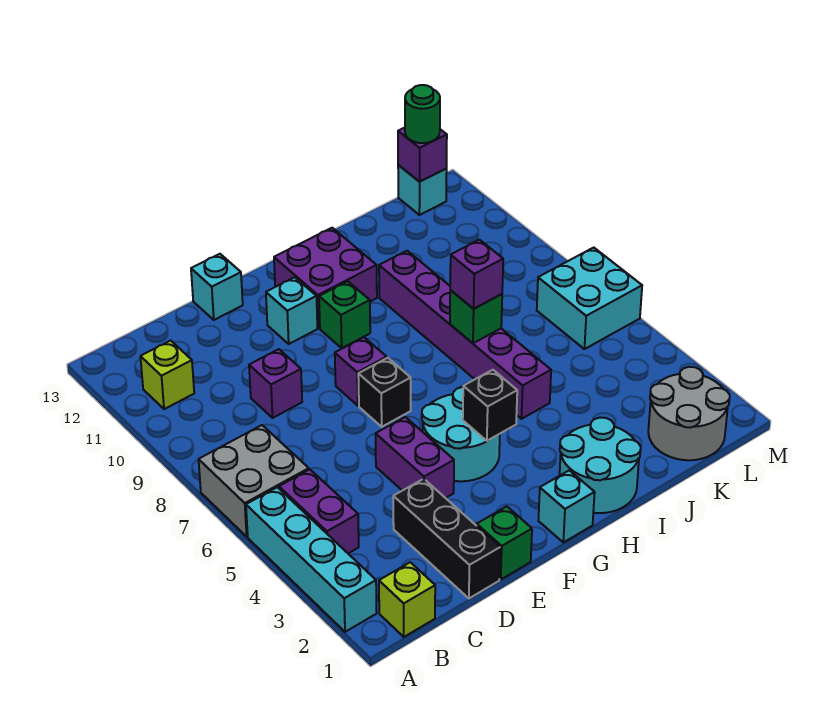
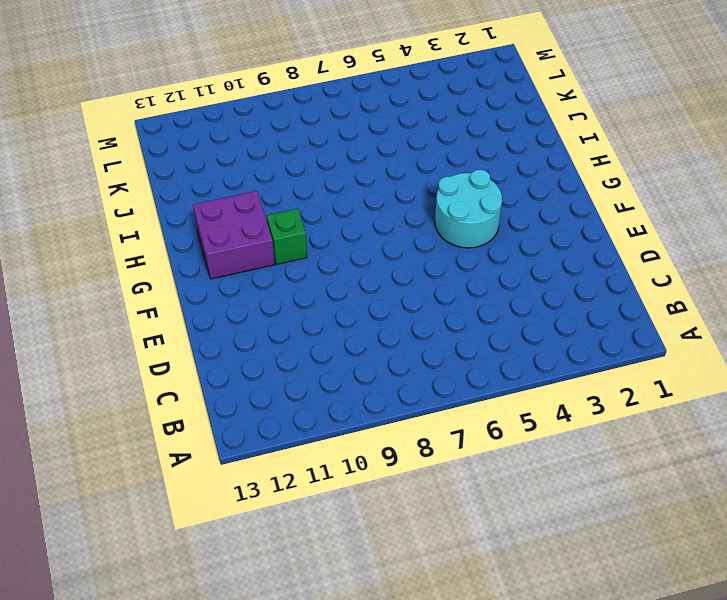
none -> cyan 1x4 brick [246,487,377,632]
none -> grey 2x2 brick [199,425,309,537]
none -> lime 1x1 brick [379,562,435,637]

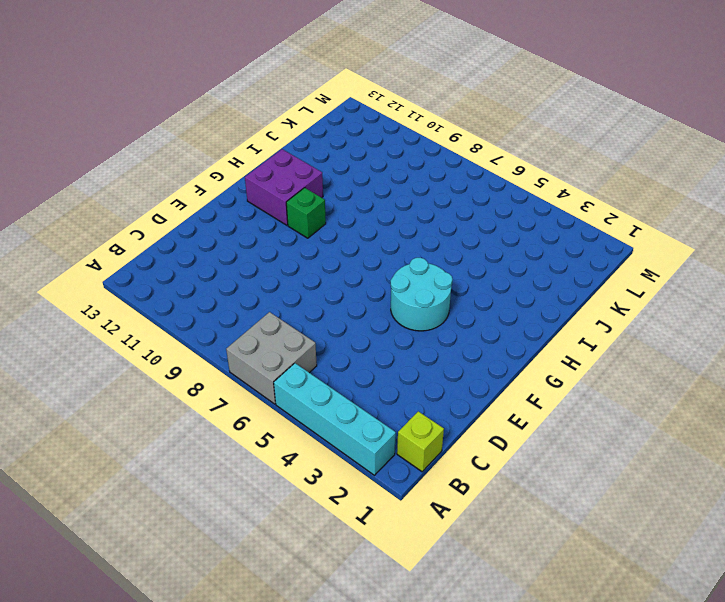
none -> purple 1x2 brick [279,469,359,553]
none -> lime 1x1 brick [140,341,194,409]
none -> black 1x3 brick [393,479,500,598]

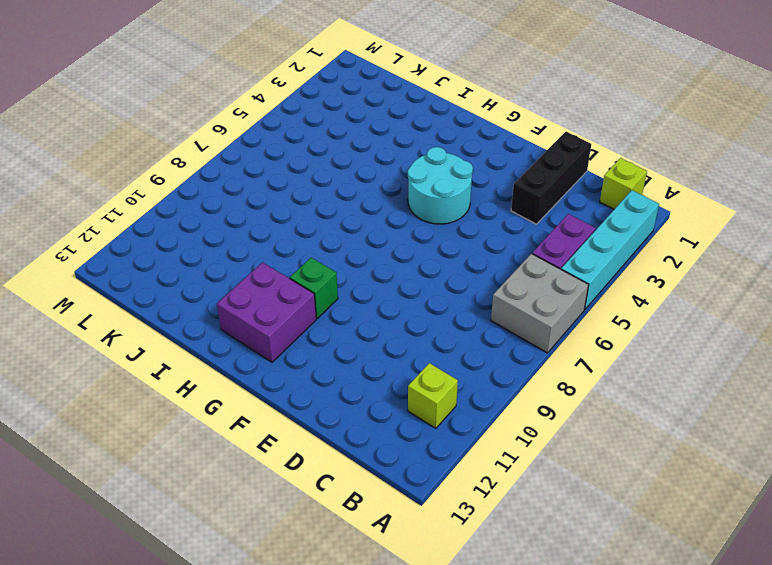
none -> purple 1x1 brick [249,349,302,418]
none -> green 1x1 brick [477,507,532,579]
none -> purple 1x2 brick [376,417,454,498]

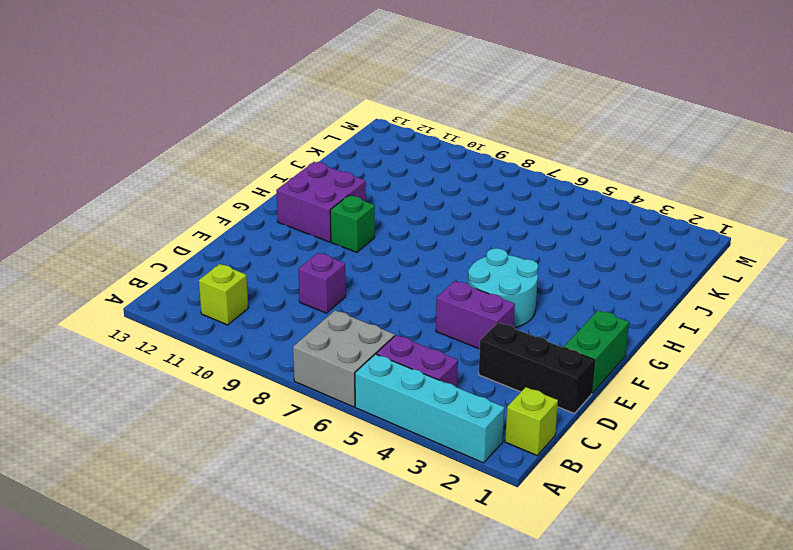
green 1x2 brick [564,310,629,393] -> green 1x1 brick [477,507,532,579]
none -> cyan 1x1 brick [191,254,243,320]
none -> black 1x1 brick [358,358,411,427]
none -> purple 1x1 brick [335,337,387,406]

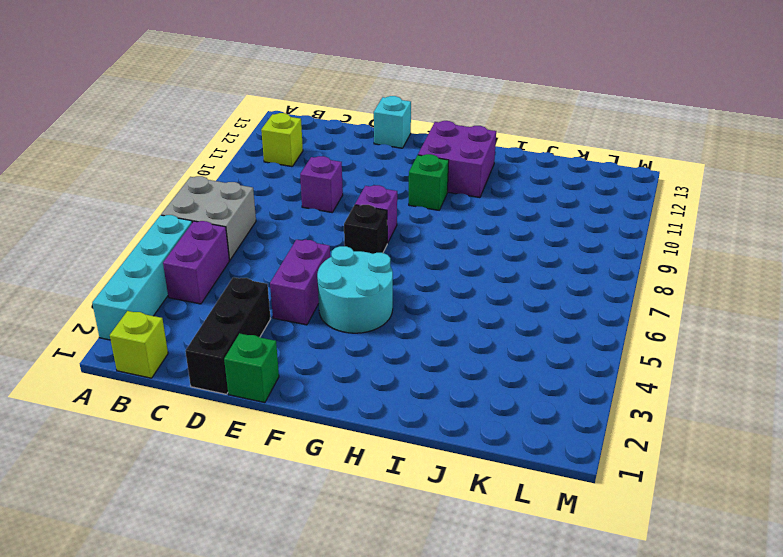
none -> cyan 1x1 brick [266,277,317,344]
none -> cyan 1x1 brick [538,470,595,542]
none -> cyan 2x2 round brick [560,418,641,513]

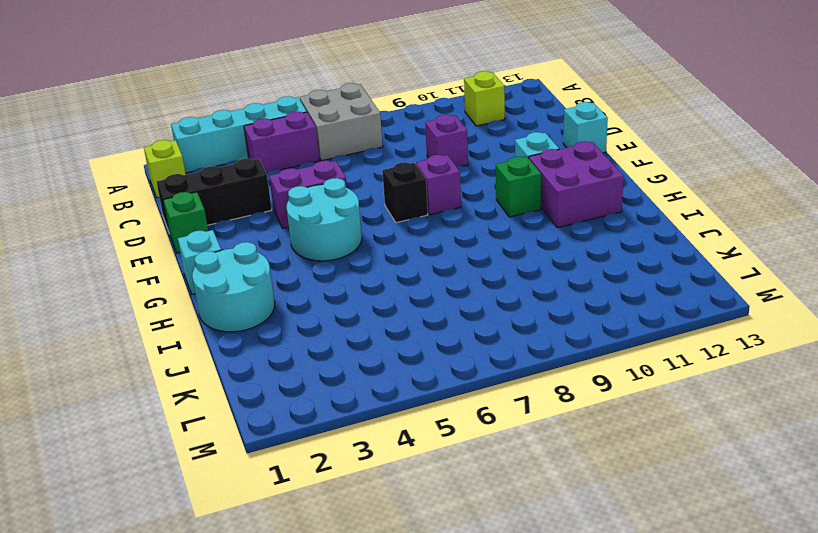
none -> purple 1x6 brick [379,251,551,419]
none -> grey 2x2 round brick [648,367,730,460]
none -> cyan 2x2 brick [537,248,642,349]

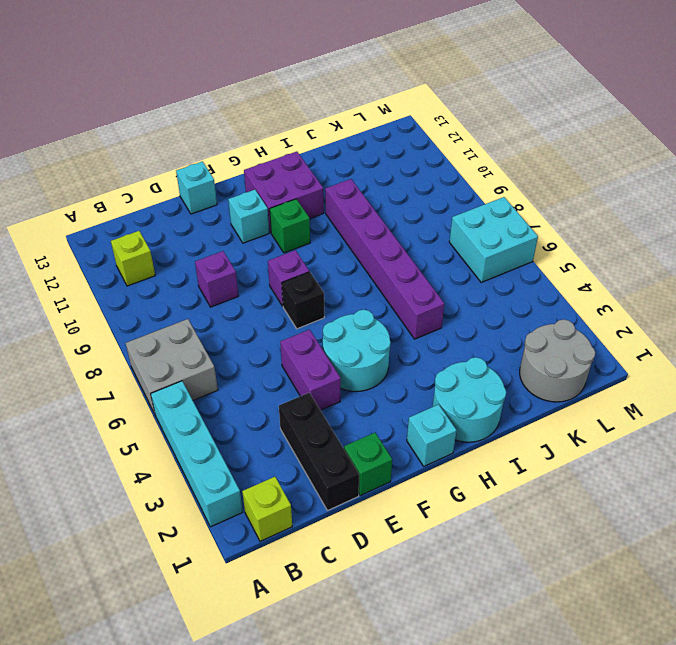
none -> purple 1x2 brick [279,469,359,553]
none -> cyan 1x1 brick [398,165,447,215]
none -> black 1x1 brick [463,370,517,441]

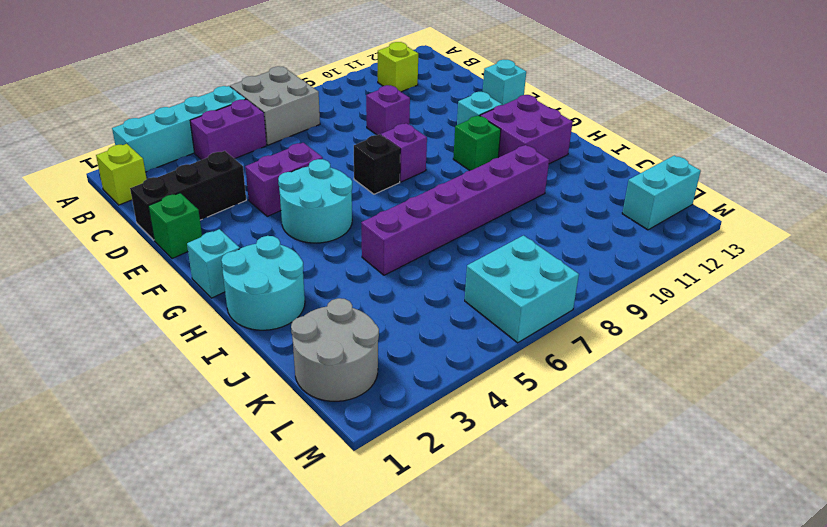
cyan 1x2 brick [622,155,701,230] -> cyan 1x1 brick [398,165,447,215]
none -> black 1x1 brick [463,370,517,441]
none -> green 1x1 brick [450,290,502,343]
none -> purple 1x1 brick [398,128,447,182]

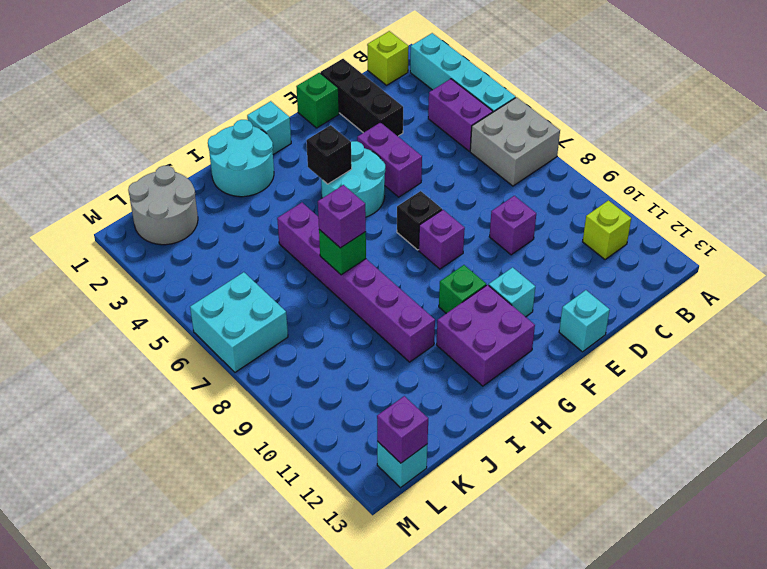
none -> green 1x1 round brick [405,85,440,143]

